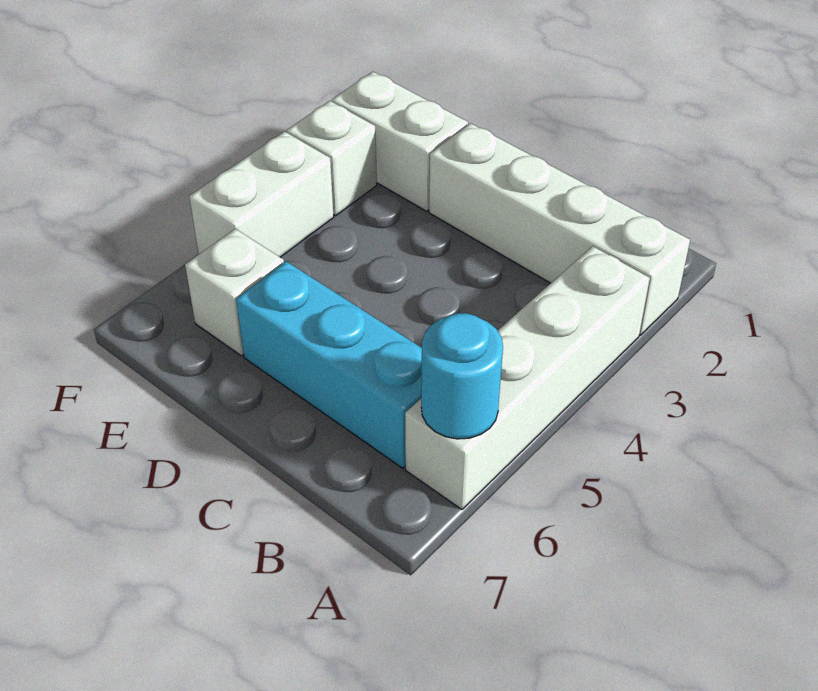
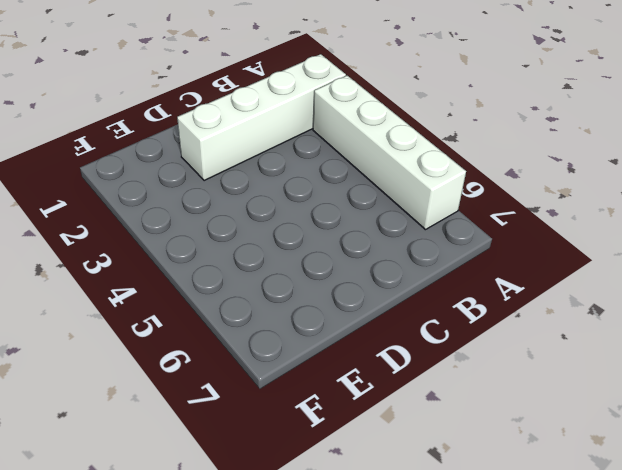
none -> cyan 1x3 brick [236,261,422,468]
none -> white 1x2 brick [332,72,468,211]

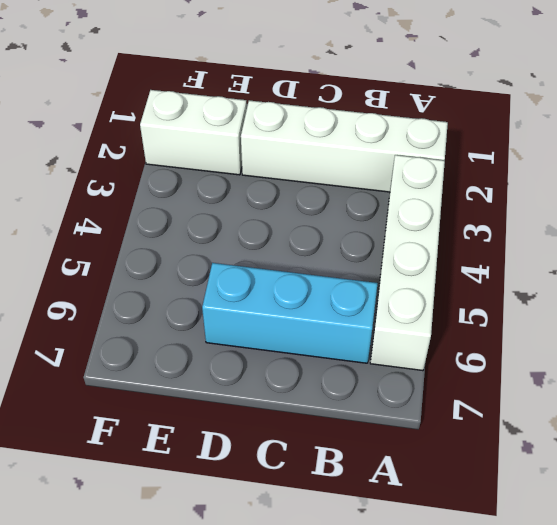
none -> white 1x1 brick [185,229,284,356]
none -> white 1x1 brick [287,101,377,216]

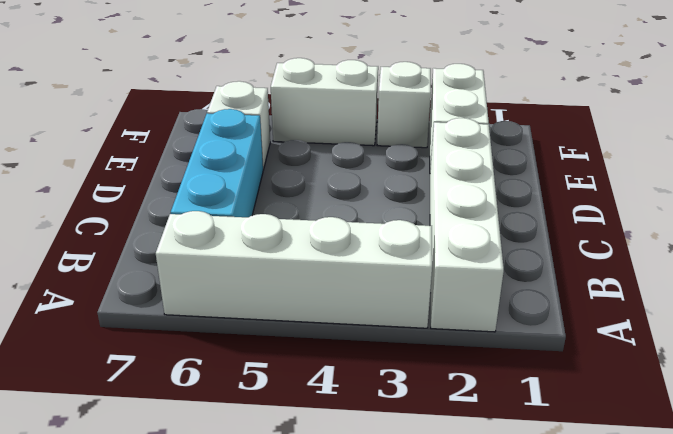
none -> cyan 1x1 round brick [421,313,503,439]

